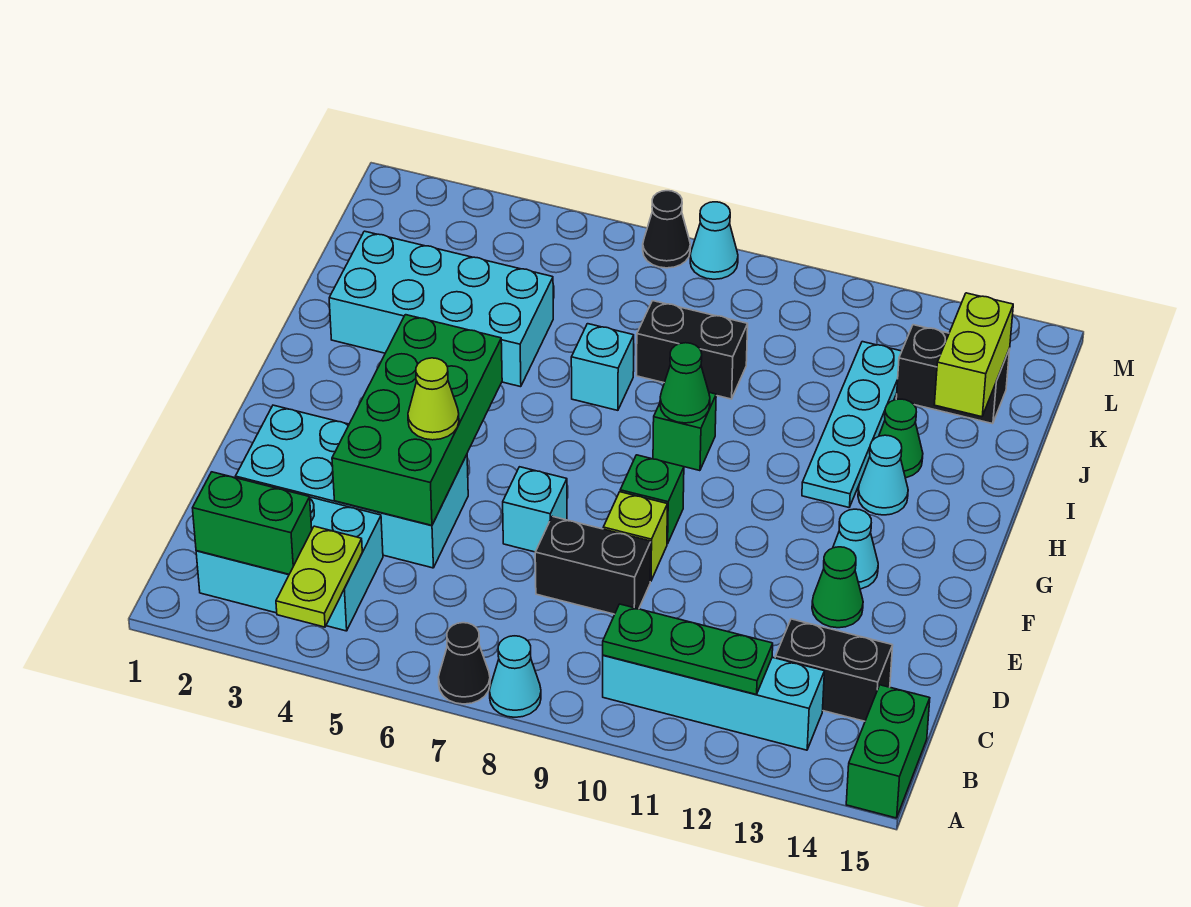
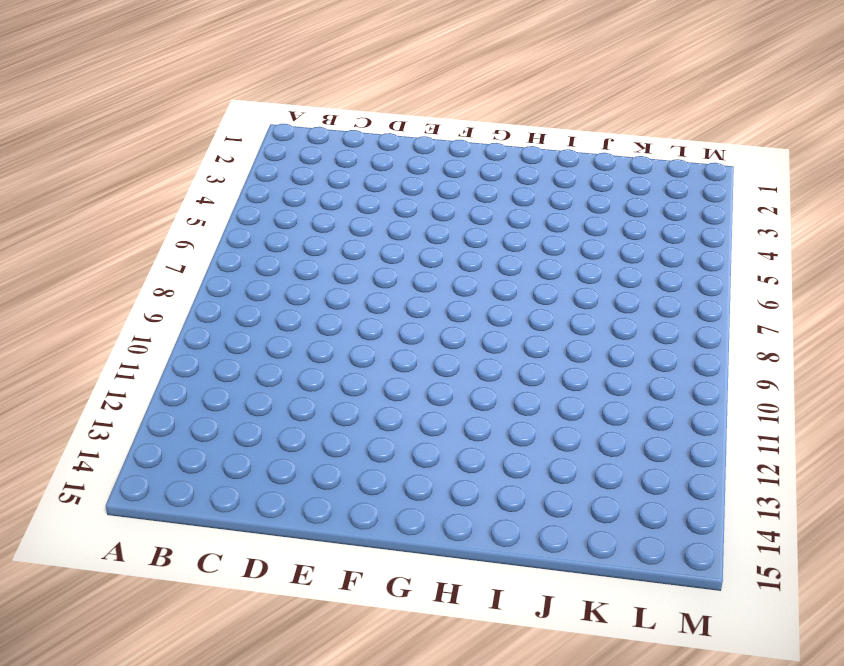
none -> black 1x1 cone [438,623,490,704]
none -> cyan 1x1 cone [489,636,541,717]
none -> green 1x2 brick [846,685,930,818]
none -> cyan 2x3 brick [196,497,383,631]

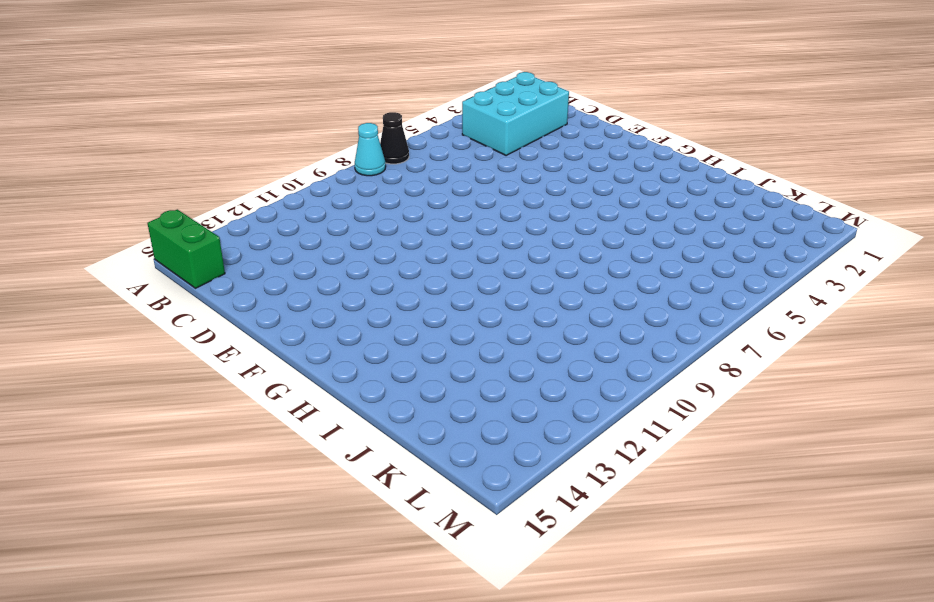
none -> cyan 1x4 brick [603,655,824,750]
none -> black 1x2 brick [775,619,893,721]
none -> cyan 2x4 brick [235,405,468,568]
none -> black 1x2 brick [535,516,651,614]

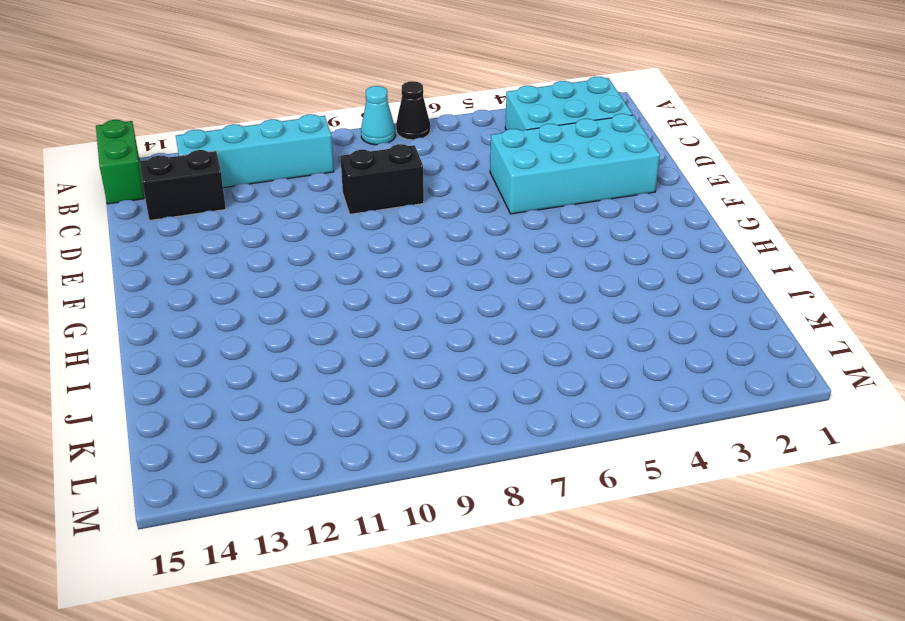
none -> cyan 1x1 brick [503,467,567,552]
none -> lime 1x1 brick [603,492,667,581]
none -> green 1x1 cone [812,547,863,628]
none -> green 1x1 brick [620,455,684,544]

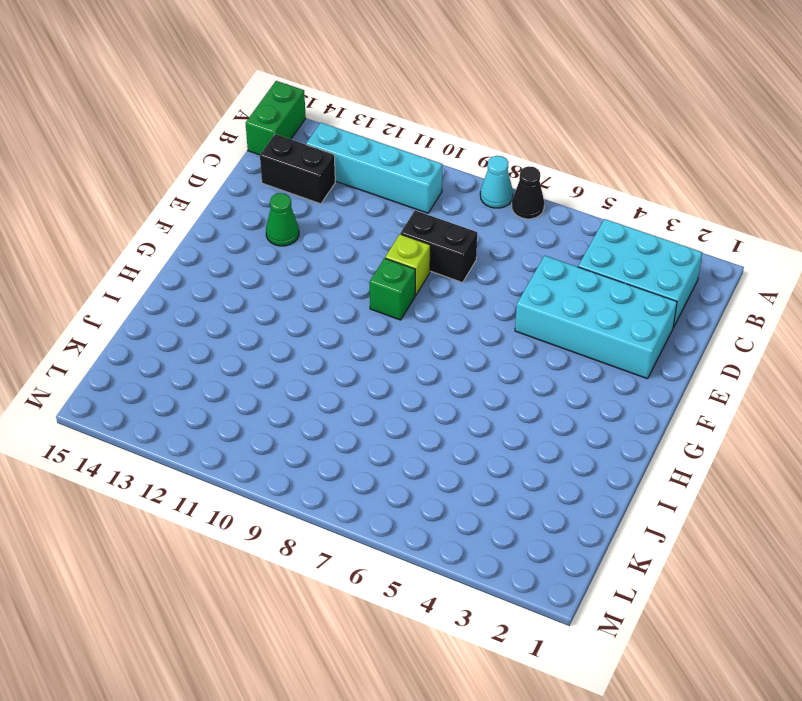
none -> cyan 1x1 brick [503,467,567,552]
none -> cyan 1x1 cone [833,509,878,589]
none -> green 1x1 brick [653,392,716,471]
none -> cyan 1x4 plate [802,342,902,507]

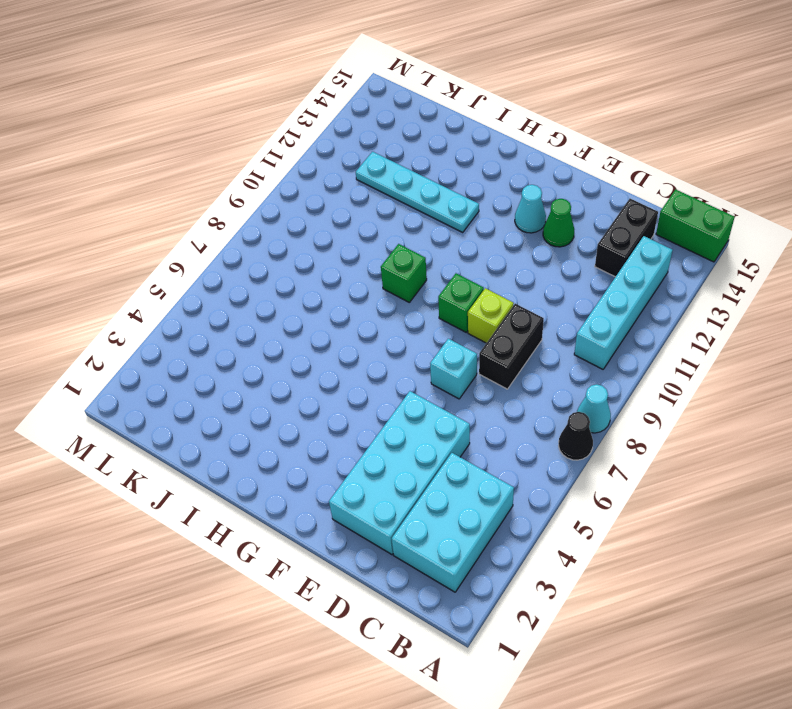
none -> cyan 1x1 cone [858,435,908,515]
none -> cyan 2x4 brick [329,231,553,387]
none -> cyan 1x1 brick [571,324,634,410]
none -> green 1x1 cone [879,399,923,478]

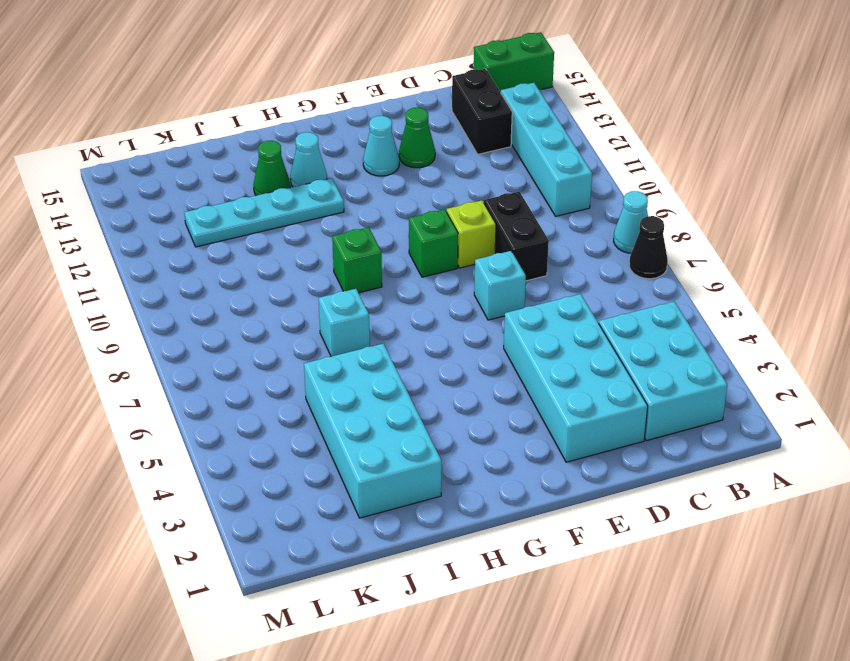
none -> black 1x2 brick [637,301,748,399]
none -> black 1x2 brick [896,325,1010,424]
none -> black 1x1 cone [643,191,690,268]
none -> cyan 1x1 cone [690,202,738,279]

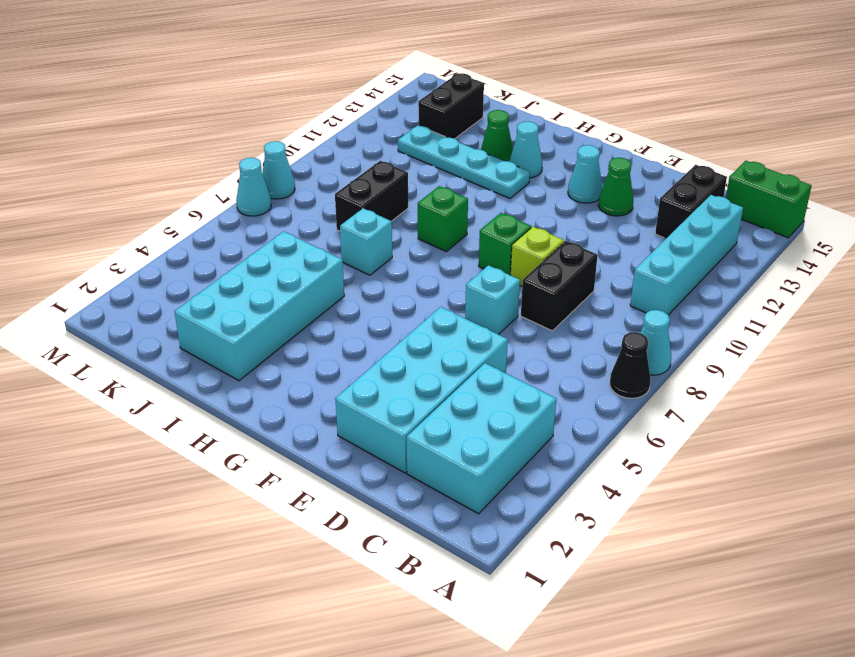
cyan 1x1 cone [236,158,271,216] -> black 1x1 cone [643,191,690,268]
none -> lime 1x2 plate [276,526,362,627]
none -> green 1x2 brick [193,472,312,574]
none -> green 1x3 plate [603,604,773,694]
none -> green 2x4 brick [332,315,502,525]

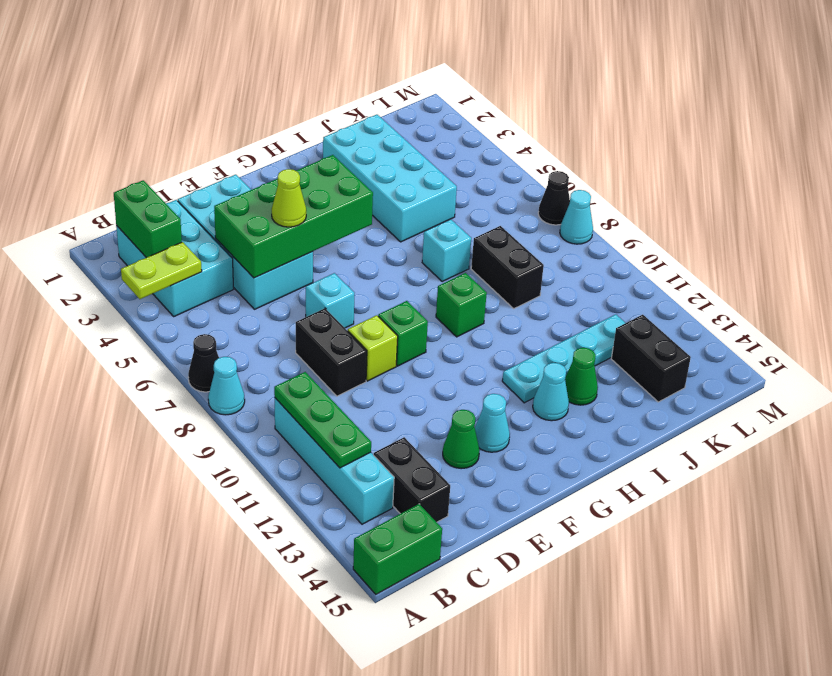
none -> green 1x1 cone [660,343,710,423]
none -> lime 1x2 brick [934,293,1013,417]

